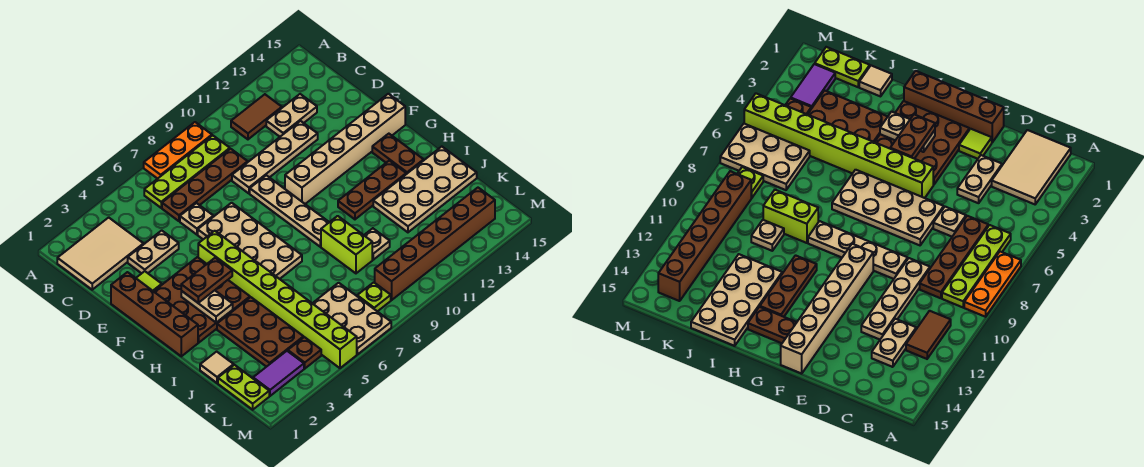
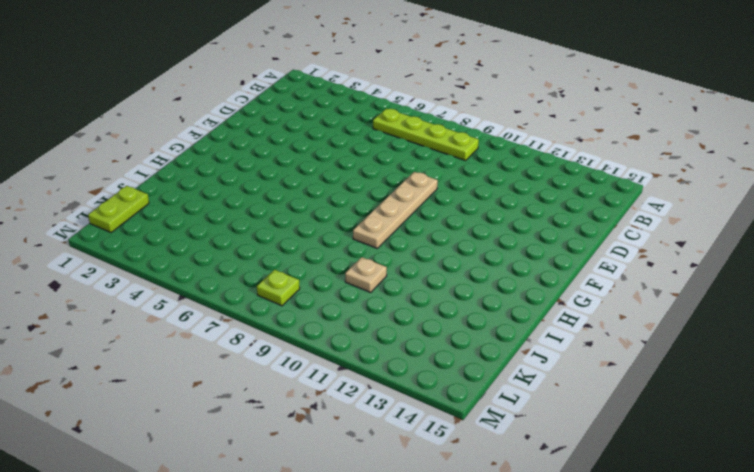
none -> orange 1x3 plate [144,122,212,179]
none -> tan 2x3 tile [57,217,143,290]
none -> brown 1x2 tile [231,94,282,139]
none -> brown 1x4 plate [162,149,248,221]

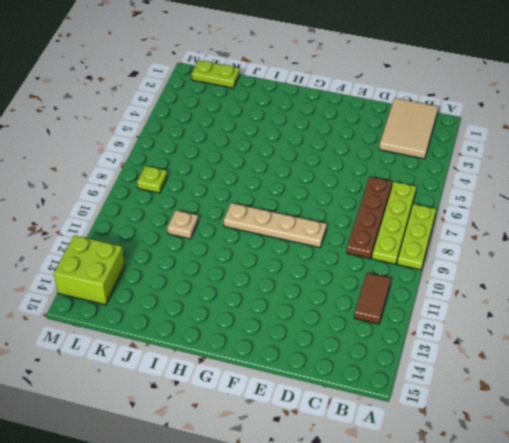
lime 1x3 plate [397,204,436,270] -> orange 1x3 plate [144,122,212,179]
lime 2x2 brick [54,235,125,305] -> brown 1x6 brick [375,188,495,300]
none -> tan 1x2 plate [266,94,317,137]
none -> tan 1x2 plate [128,230,179,273]
none -> tan 1x1 plate [180,203,213,235]
none -> tan 1x4 plate [232,121,318,193]

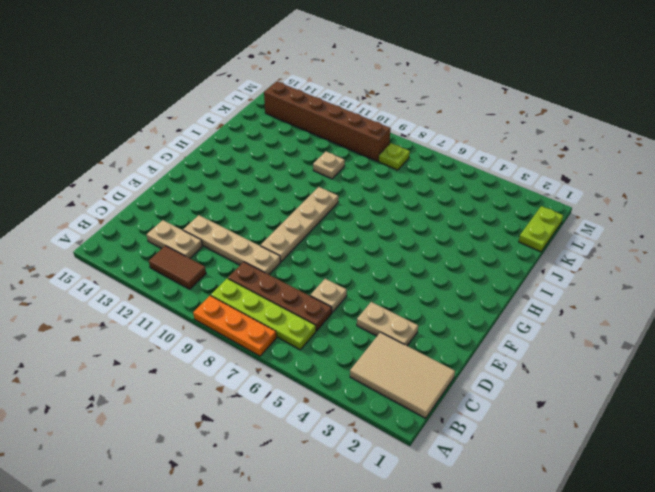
none -> brown 1x4 brick [111,272,198,356]
none -> lime 1x1 tile [136,271,162,291]
none -> tan 2x4 plate [198,203,302,279]
none -> brown 3x3 plate [154,257,250,343]

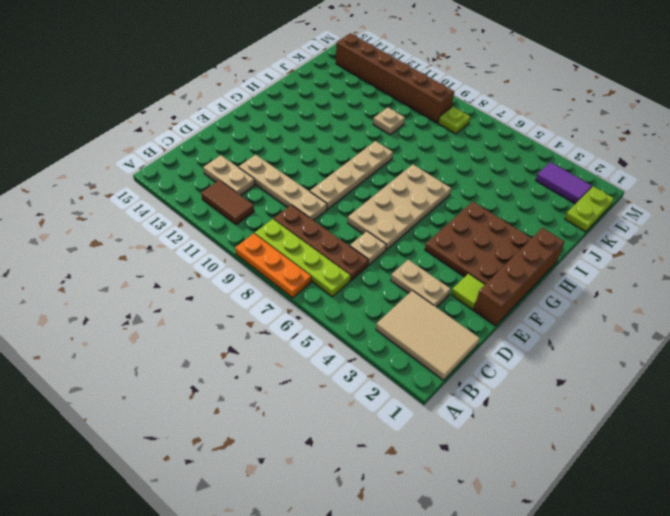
none -> lime 1x8 brick [198,231,357,368]
none -> tan 1x6 brick [285,94,405,204]
none -> brown 1x2 plate [372,134,424,174]
none -> brown 1x3 plate [338,161,406,219]

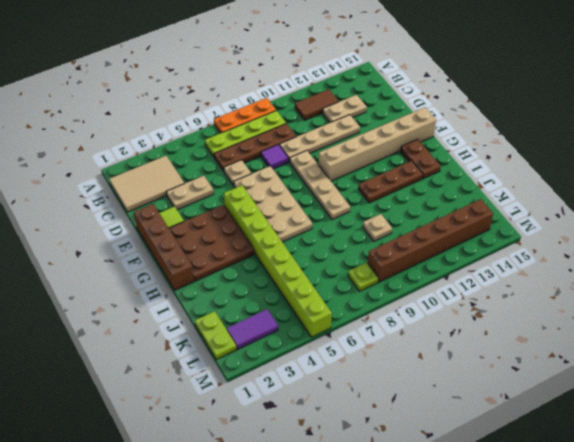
purple 1x1 tile [261,144,288,169] -> none
none -> brown 2x3 plate [217,297,304,367]
none -> lime 1x2 brick [321,216,372,273]
none -> tan 2x4 plate [373,147,477,232]
none -> tan 1x1 tile [200,352,234,383]

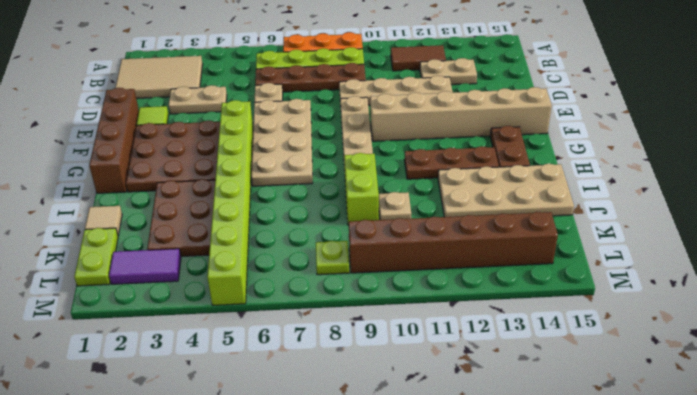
none -> tan 2x3 plate [312,283,391,354]
none -> brown 1x1 plate [288,337,321,369]
none -> tan 1x2 plate [181,290,233,323]
none -> brown 1x2 plate [181,258,232,303]

